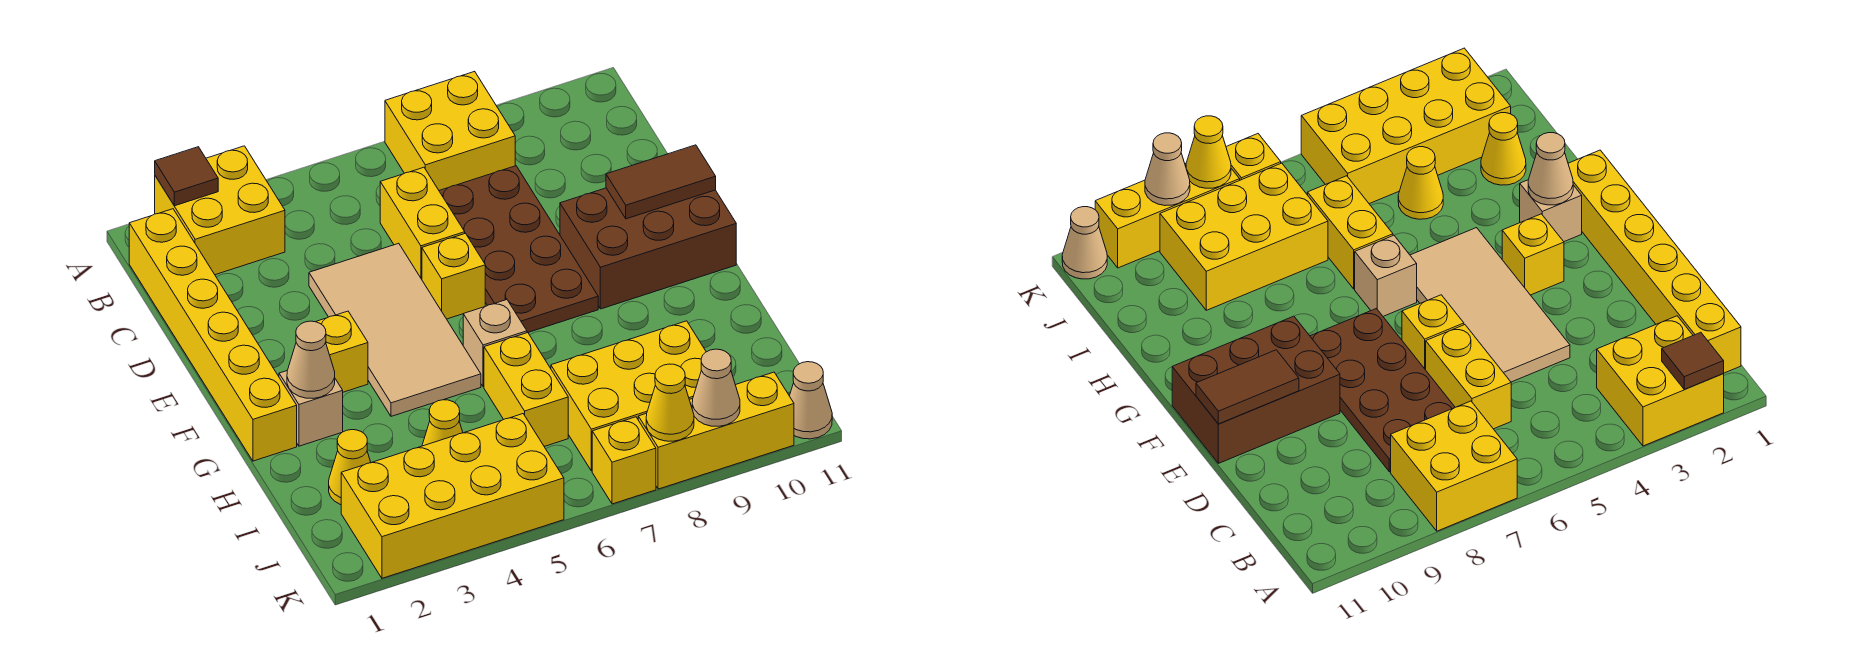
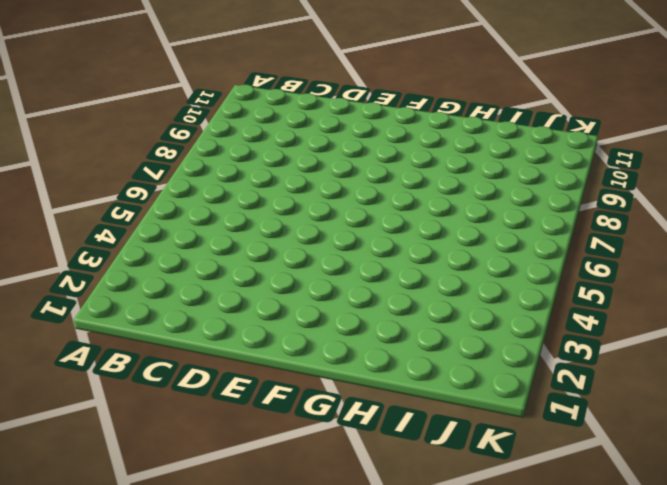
none -> yellow 2x2 brick [155,146,285,275]
none -> yellow 2x2 brick [385,71,515,190]
none -> yellow 1x6 brick [129,209,297,461]

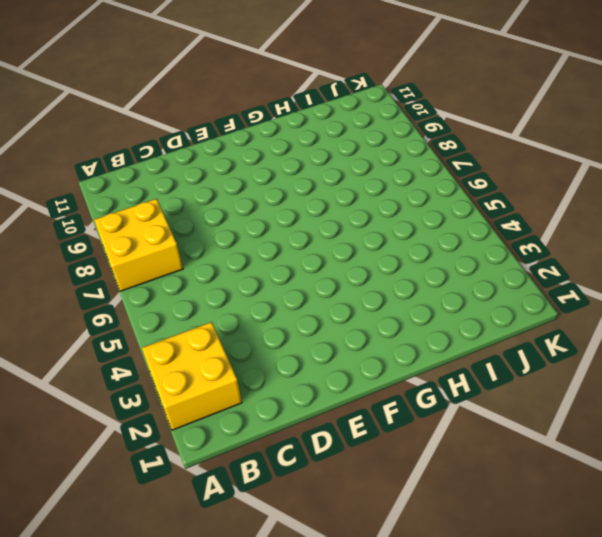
none -> yellow 1x6 brick [129,209,297,461]
none -> yellow 1x2 brick [380,167,465,279]
none -> brown 2x4 plate [439,166,598,333]

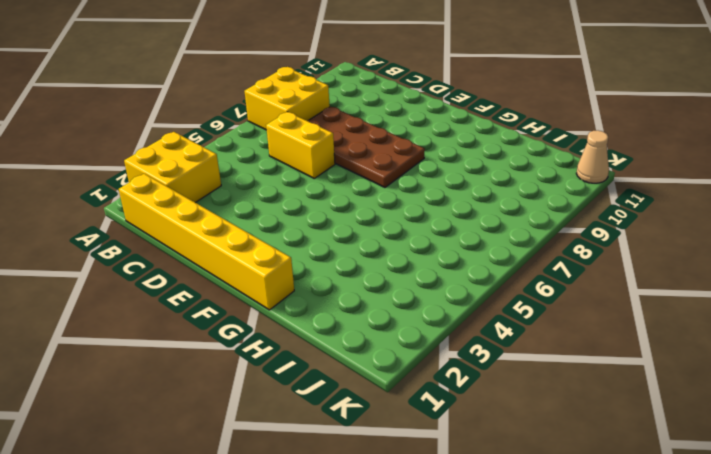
none -> tan 2x4 tile [309,243,481,416]
none -> yellow 1x1 brick [422,233,485,319]
none -> brown 2x3 brick [560,188,736,309]

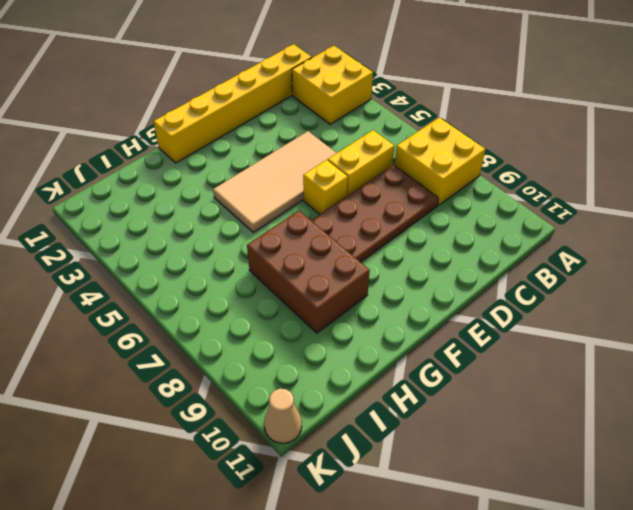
brown 2x3 brick [247,211,370,333] -> brown 2x3 brick moved to [560,188,736,309]
none -> yellow 1x1 brick [316,311,368,392]
none -> tan 1x1 brick [279,371,343,446]
none -> tan 1x1 brick [463,300,527,387]

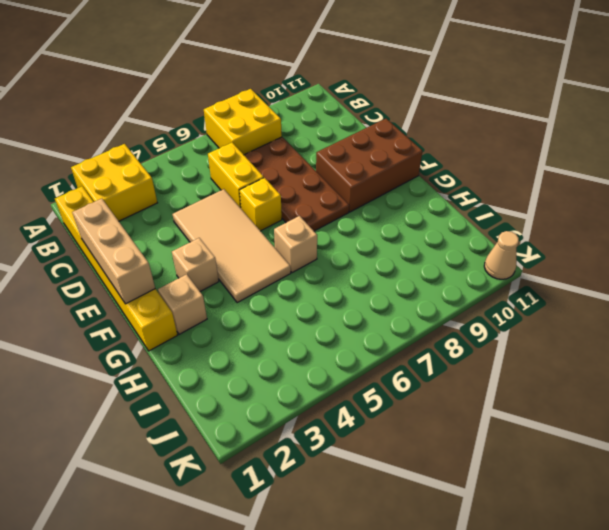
tan 1x3 brick [72,199,155,304] -> none
tan 1x1 brick [172,238,219,292] -> yellow 1x1 brick [316,311,368,392]
none -> yellow 1x2 brick [484,333,568,446]
none -> yellow 1x1 cone [329,430,371,505]
none -> yellow 1x1 cone [422,400,463,446]

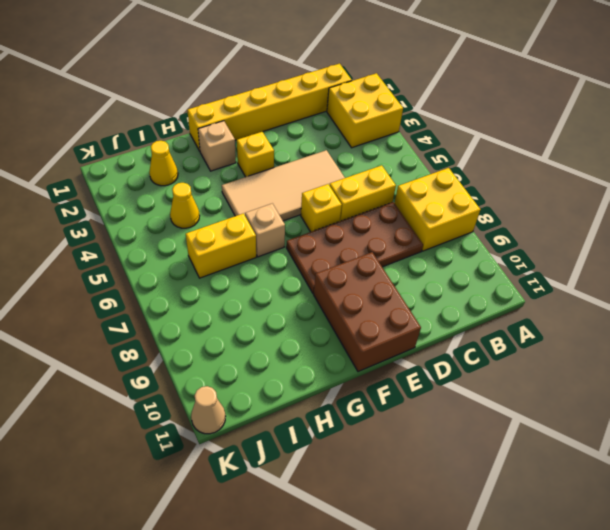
none -> yellow 2x3 brick [551,321,706,471]
none -> yellow 2x4 brick [341,414,564,578]
none -> yellow 1x1 brick [592,417,656,504]

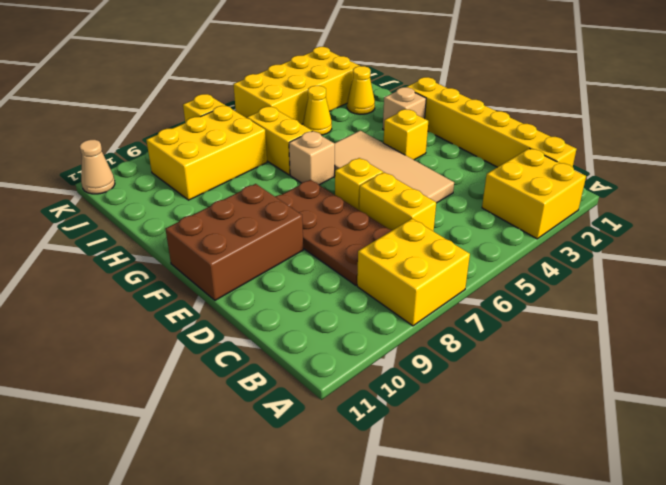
none -> yellow 1x3 brick [638,372,794,489]
none -> brown 1x1 tile [155,147,218,206]
none -> brown 1x2 tile [606,145,716,219]

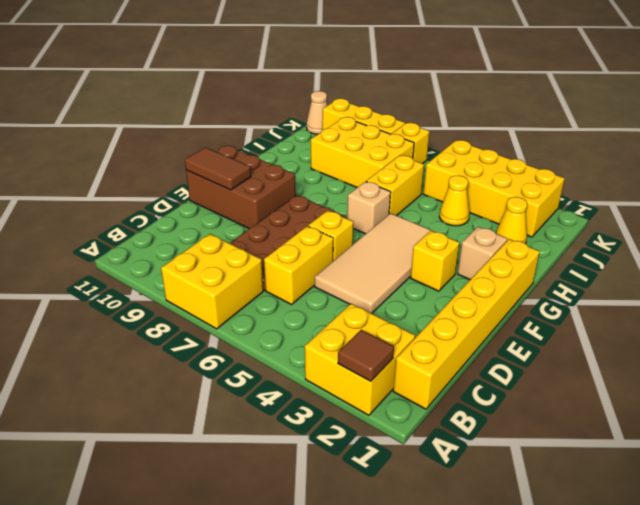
none -> tan 1x1 cone [287,321,335,399]
none -> yellow 1x1 cone [646,364,694,441]
none -> tan 1x1 cone [692,349,740,426]

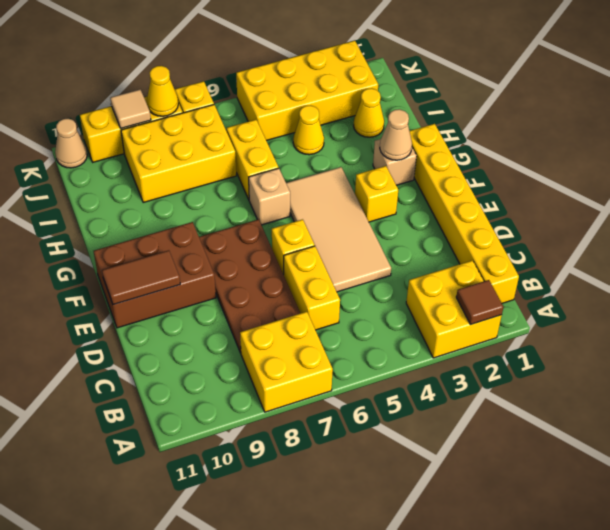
tan 1x1 tile [111,89,151,128] -> tan 1x1 cone [692,349,740,426]

